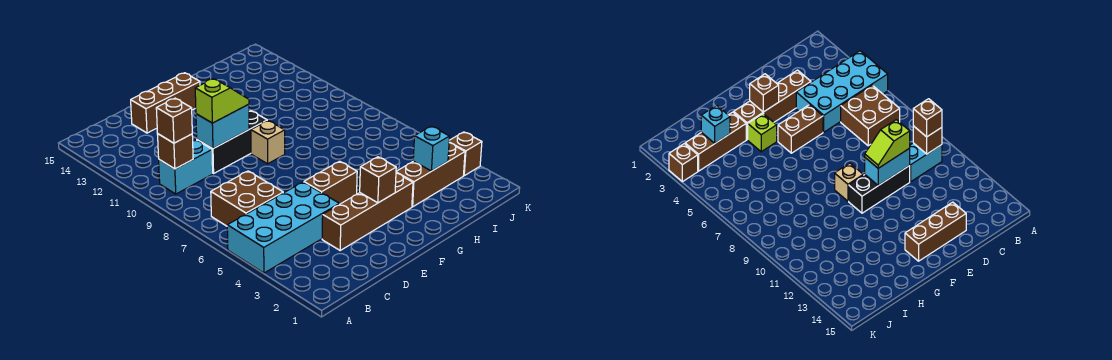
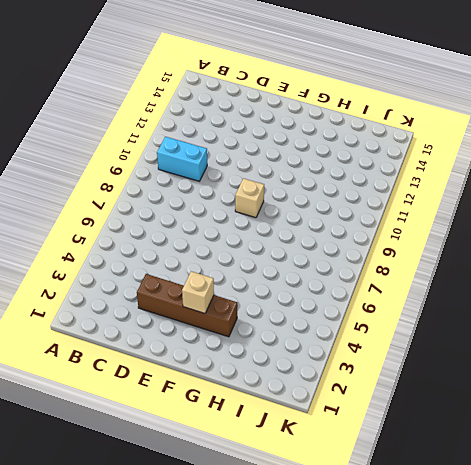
tan 1x1 brick [182,271,214,313] -> brown 1x1 brick [360,157,396,203]
none -> cyan 2x4 brick [227,182,339,273]
none -> brown 2x2 brick [211,171,283,226]
none -> black 1x3 brick [197,111,267,173]

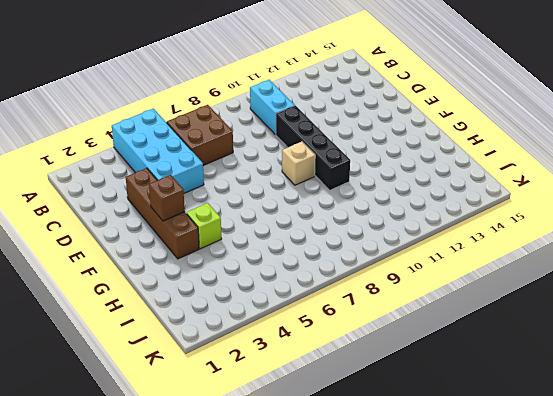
black 1x4 brick [276,106,350,190] -> black 1x3 brick [197,111,267,173]
none -> brown 1x3 brick [131,73,200,133]
none -> brown 1x2 brick [304,161,357,204]
none -> brown 1x3 brick [396,143,465,207]

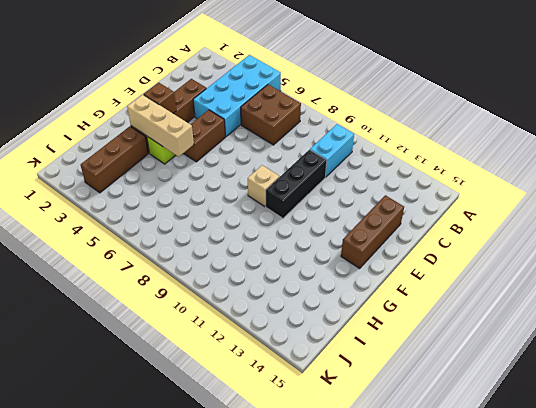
tan 1x3 brick [127,95,194,157] -> none
none -> brown 1x1 brick [449,132,482,176]
none -> brown 1x1 brick [158,134,193,169]
none -> cyan 1x2 brick [196,104,249,149]

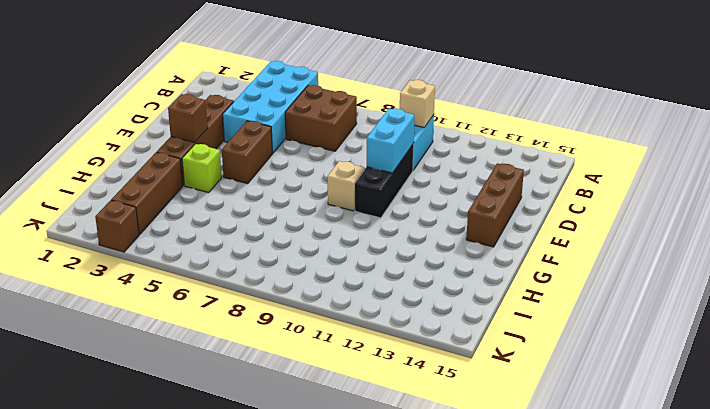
tan 1x1 brick [400,80,435,127] -> brown 1x1 brick [158,134,193,169]
none -> cyan 1x1 brick [413,126,450,171]
none -> brown 1x1 brick [156,98,192,143]
none -> lime 1x2 slope [195,79,249,123]

